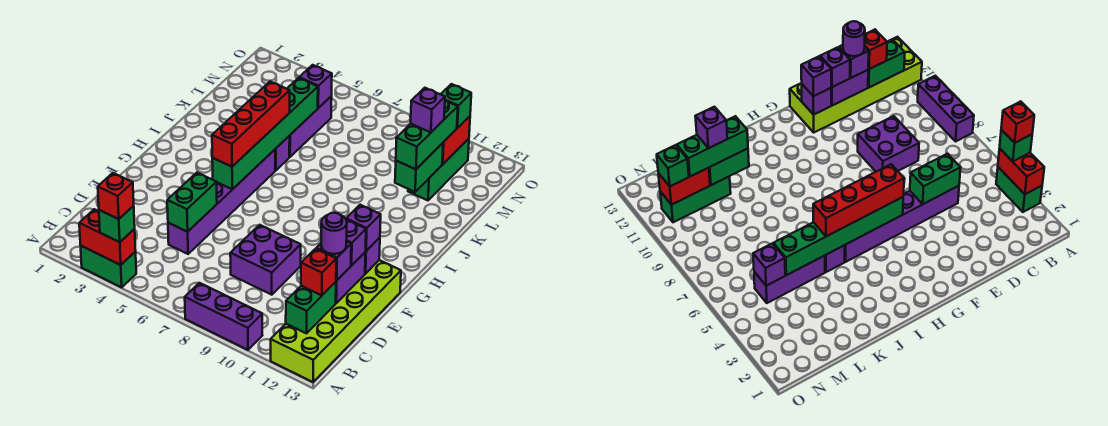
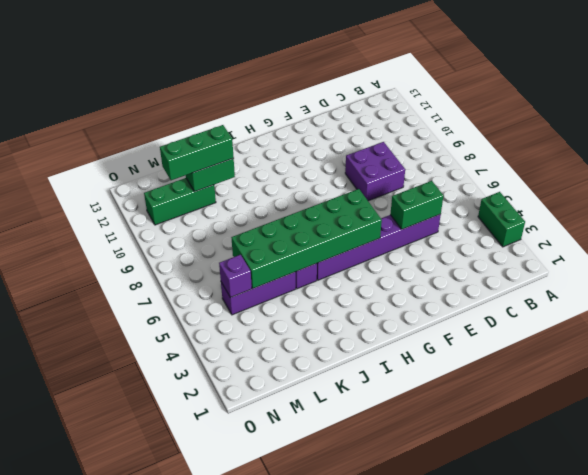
green 2x6 brick [231,189,382,288] -> green 1x6 brick [212,78,318,189]
none -> purple 1x3 brick [185,283,262,350]
none -> lime 2x6 brick [271,260,401,382]
none -> red 1x2 brick [79,209,136,265]

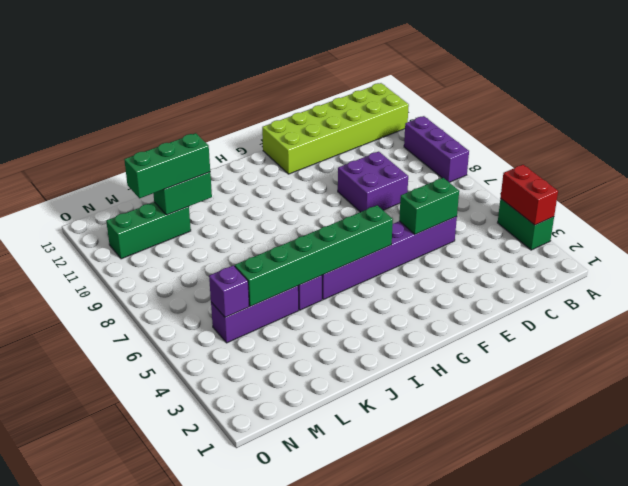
none -> green 1x2 brick [286,282,336,333]
none -> purple 1x2 brick [336,253,365,303]
none -> purple 1x1 brick [365,238,380,274]

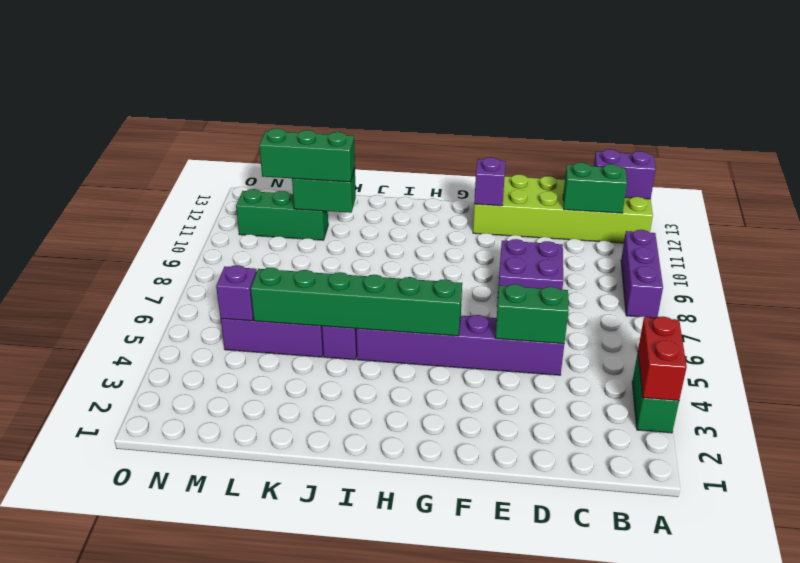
purple 1x2 brick [594,149,656,199] -> purple 1x2 brick moved to [336,253,365,303]
none -> red 1x2 brick [442,116,470,164]
none -> green 1x1 brick [99,206,135,242]
none -> red 1x1 brick [301,249,336,295]

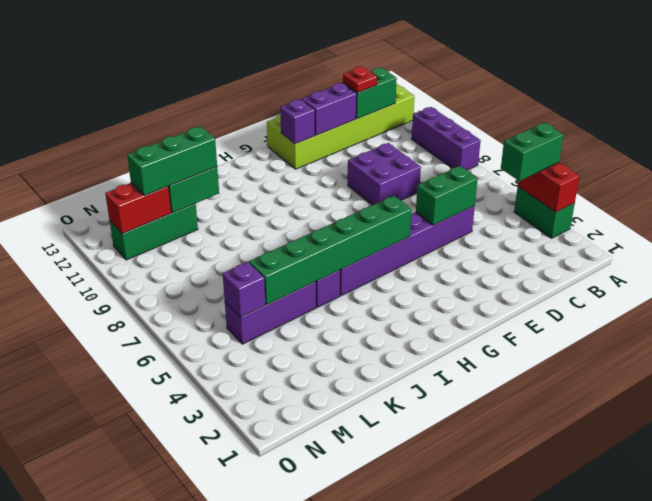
green 1x2 brick [501,123,563,181] -> green 1x1 brick [99,206,135,242]
red 1x1 plate [343,67,377,93] -> red 1x1 brick [301,249,336,295]
none -> purple 1x1 brick [316,241,351,280]
none -> purple 1x1 brick [346,220,366,266]
none -> purple 1x1 brick [346,205,381,251]

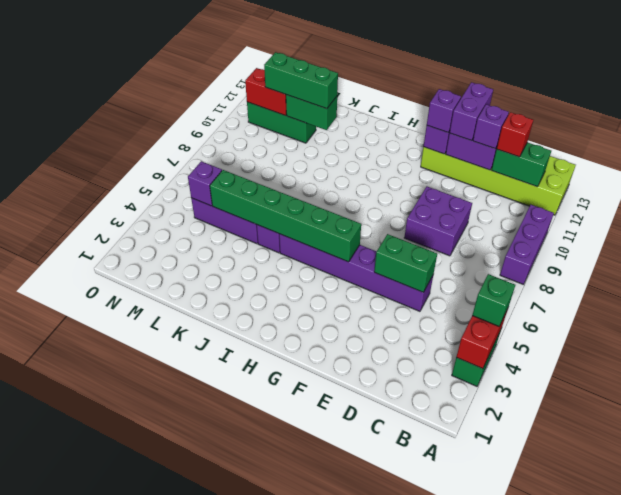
purple 1x2 brick [450,82,493,141] -> purple 1x1 brick [346,220,366,266]
none -> red 1x4 brick [212,81,290,167]
none -> green 1x1 brick [441,84,471,128]
none -> red 1x1 brick [98,173,134,219]

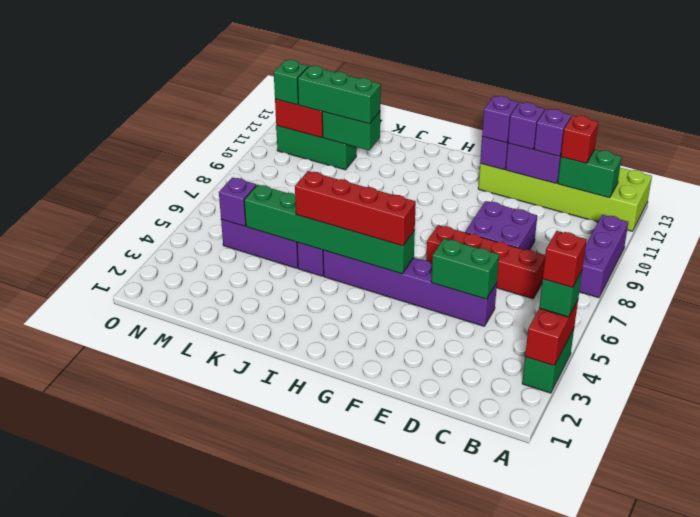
red 1x4 brick [426,225,545,299] -> none
none -> purple 1x1 round brick [321,213,347,254]
none -> purple 1x1 brick [411,88,445,132]

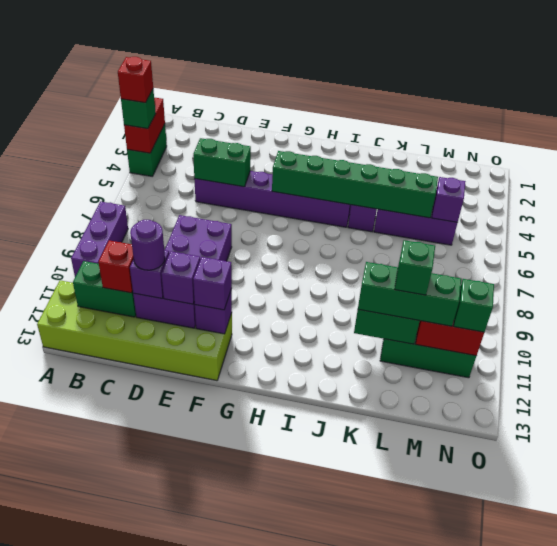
green 1x1 brick [395,240,435,295] -> purple 1x1 brick [411,88,445,132]
none -> red 1x4 brick [212,81,290,167]

